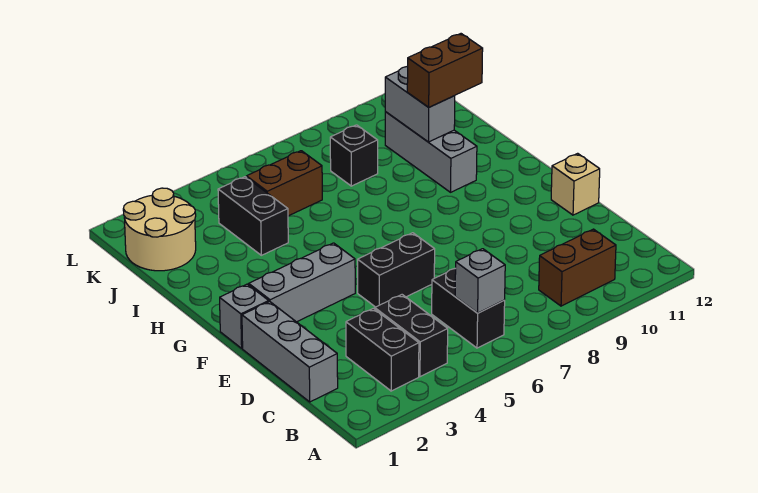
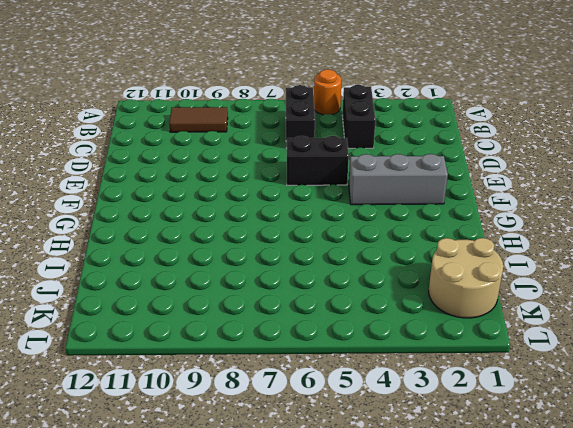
orange 1x1 round brick [314,69,342,115] -> none
brown 1x2 tile [169,107,228,132] -> brown 1x2 brick [539,229,616,306]
none -> black 1x2 brick [346,308,419,391]
none -> grey 1x3 brick [242,302,338,402]
none -> tan 1x1 brick [551,153,600,215]

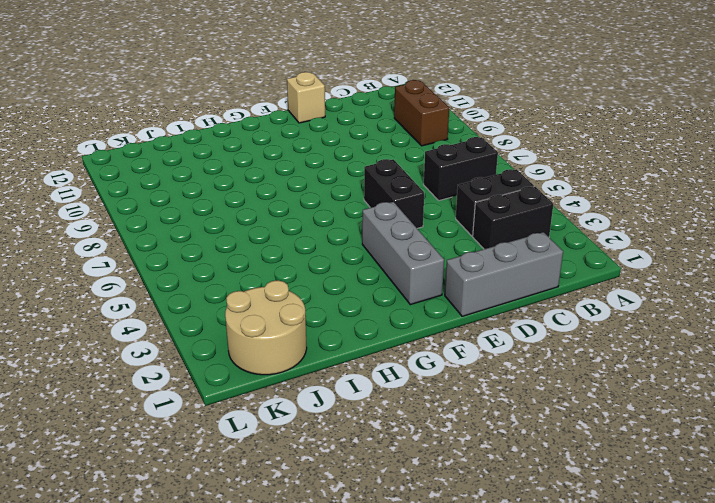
none -> grey 1x1 brick [220,284,269,348]
none -> grey 1x3 brick [385,112,477,192]
none -> black 1x2 brick [218,177,288,255]

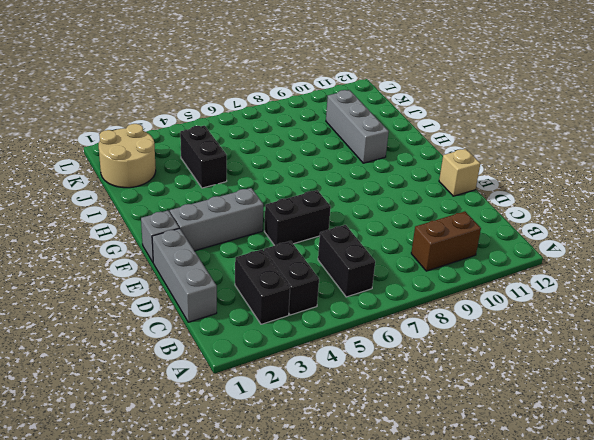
none -> brown 1x2 brick [246,151,322,216]
none -> black 1x1 brick [330,125,378,186]
none -> grey 1x1 brick [455,249,505,313]

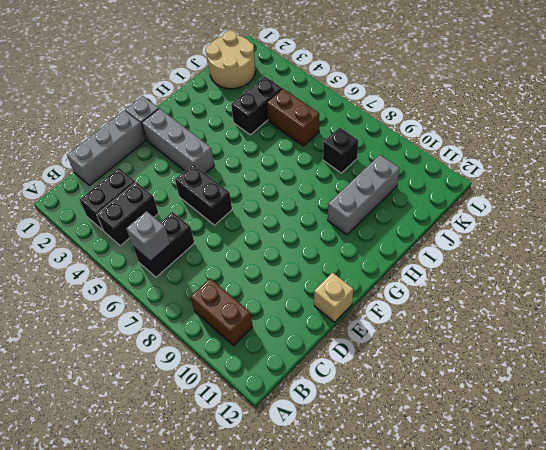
none -> grey 1x2 brick [385,66,455,142]
none -> brown 1x2 brick [407,34,483,107]

